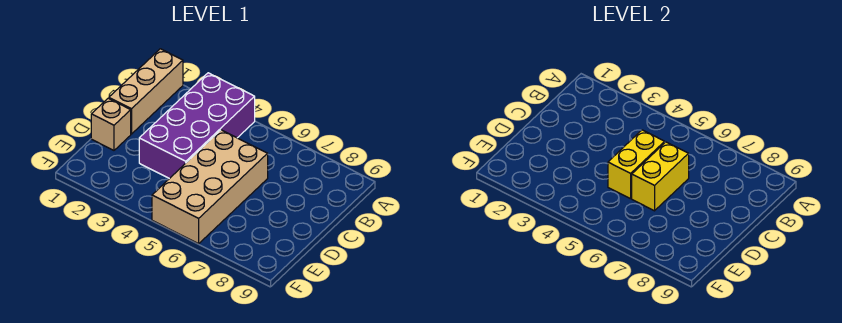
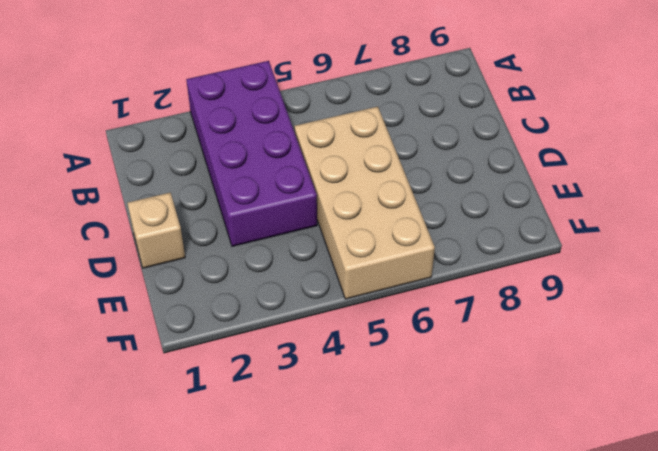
none -> tan 1x3 brick [109,49,183,134]
none -> yellow 1x2 brick [608,130,665,199]

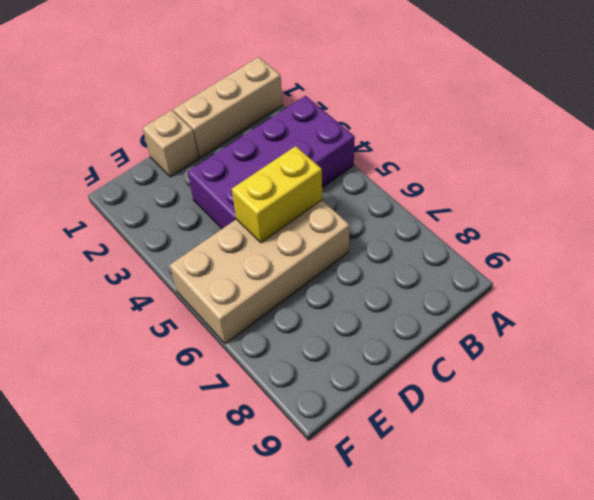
none -> yellow 1x2 brick [632,142,689,211]

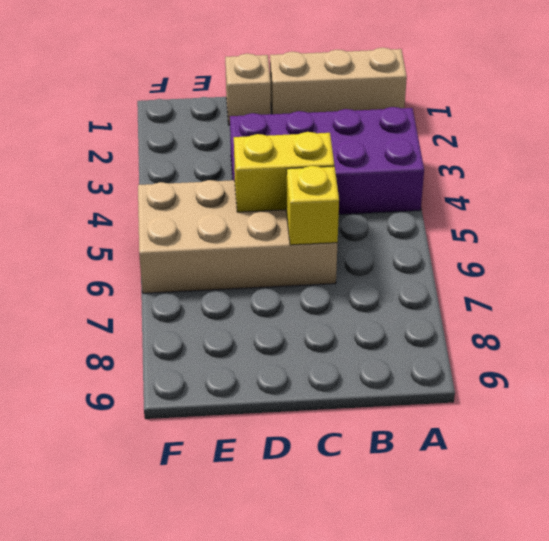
yellow 1x1 brick [286,166,339,245] -> yellow 1x2 brick [632,142,689,211]

